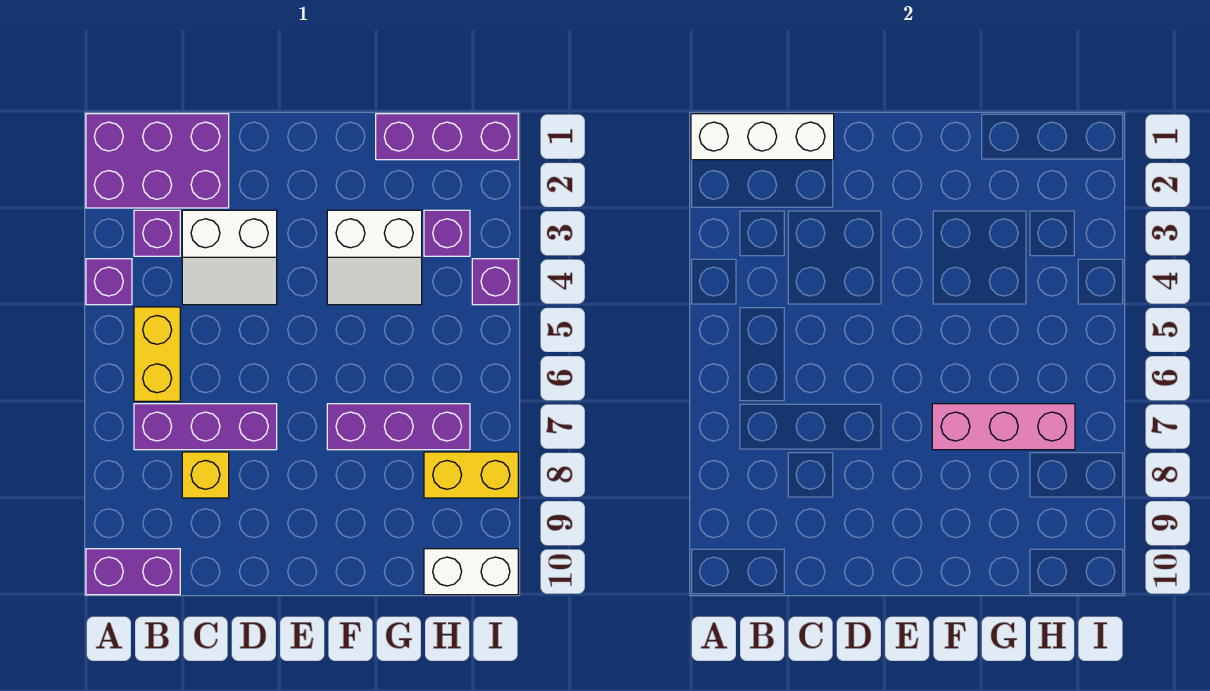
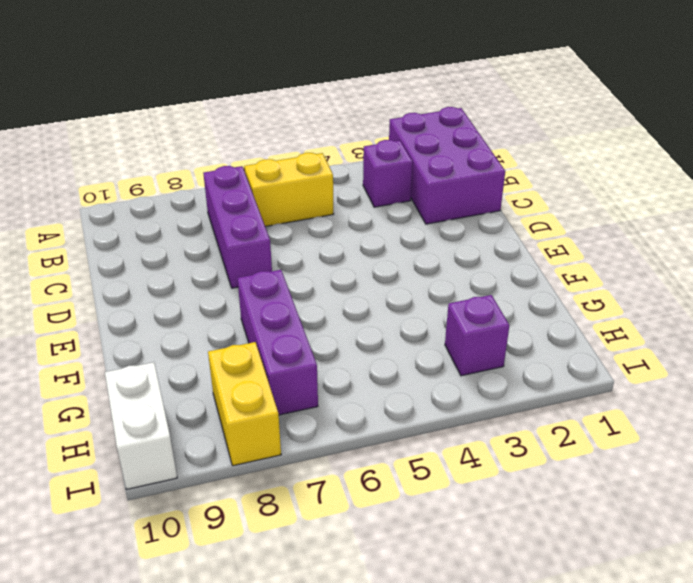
none -> purple 1x1 brick [86,259,132,305]
none -> purple 1x2 brick [86,549,180,595]
none -> white 2x2 slope [182,210,277,305]

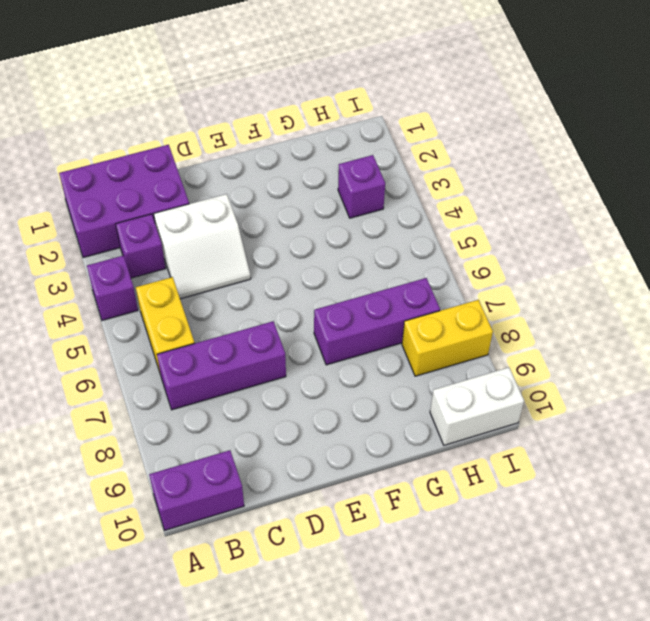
none -> yellow 1x1 brick [182,452,229,498]
none -> white 2x2 slope [327,210,422,305]
none -> purple 1x3 brick [376,114,518,160]

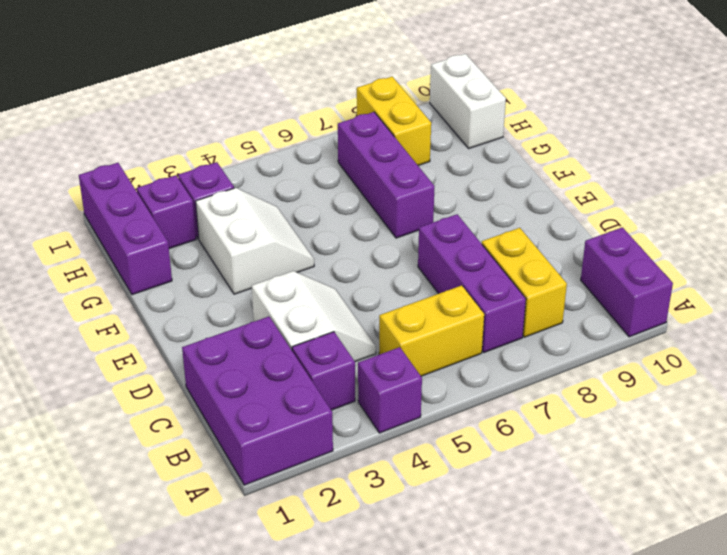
yellow 1x2 brick [482,228,567,337] -> yellow 1x1 brick [182,452,229,498]
purple 1x1 brick [137,175,196,249] -> purple 1x1 brick moved to [472,259,518,305]
none -> white 1x3 brick [691,114,834,160]
none -> pink 1x3 brick [932,404,1075,450]

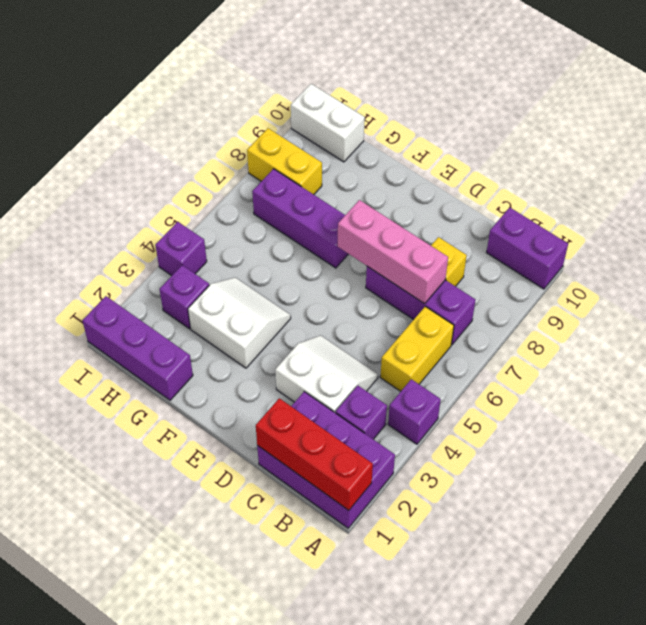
red 1x3 brick [256,398,373,510] -> white 1x3 brick [691,114,834,160]
pink 1x3 brick [338,200,448,304] -> pink 1x3 brick moved to [932,404,1075,450]

